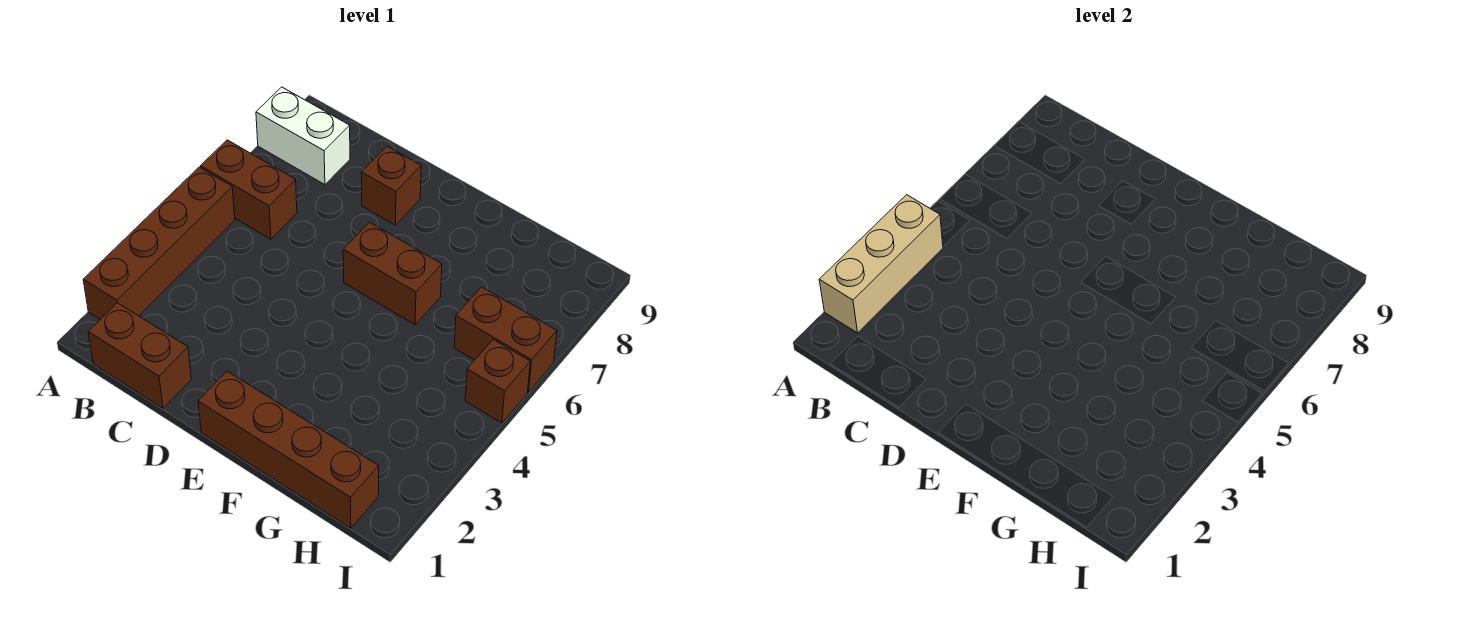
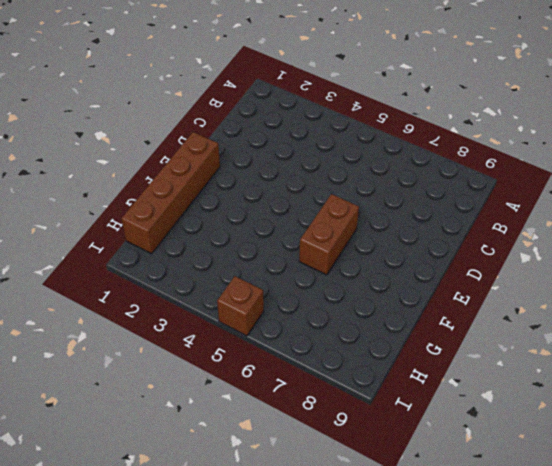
none -> brown 1x4 brick [83,167,235,319]
none -> brown 1x2 brick [201,140,297,239]

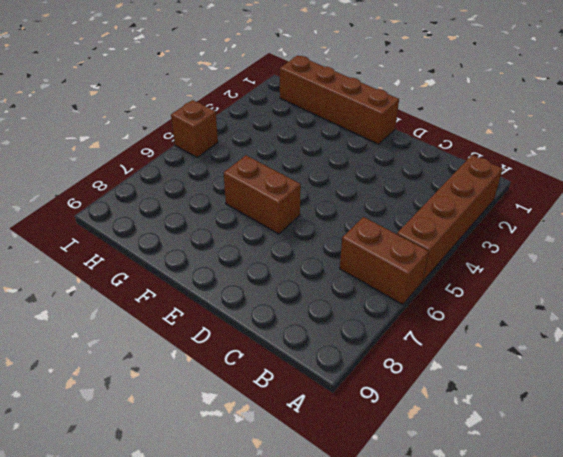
none -> white 1x2 brick [256,87,350,185]
none -> brown 1x2 brick [88,303,191,408]

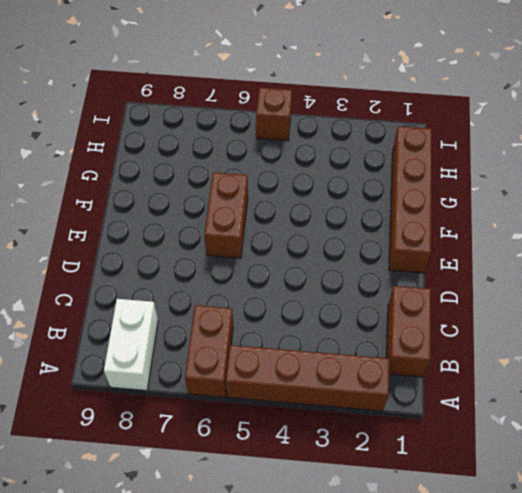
none -> brown 1x1 brick [362,146,421,225]
none -> brown 1x2 brick [454,287,557,392]

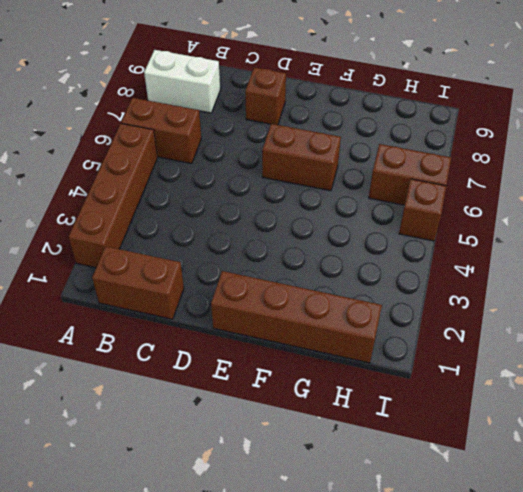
none -> tan 1x3 brick [819,195,943,333]

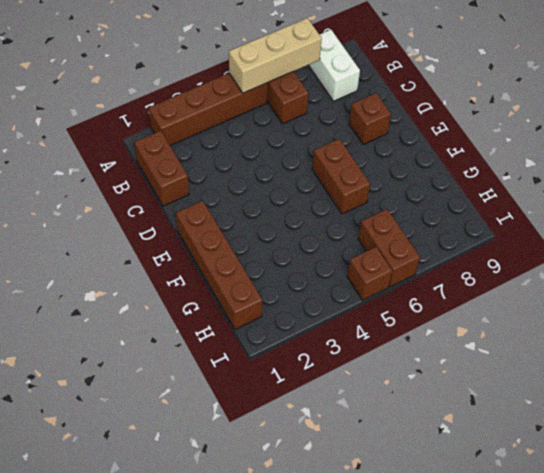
tan 1x3 brick [229,18,322,93] -> tan 1x3 brick moved to [819,195,943,333]

